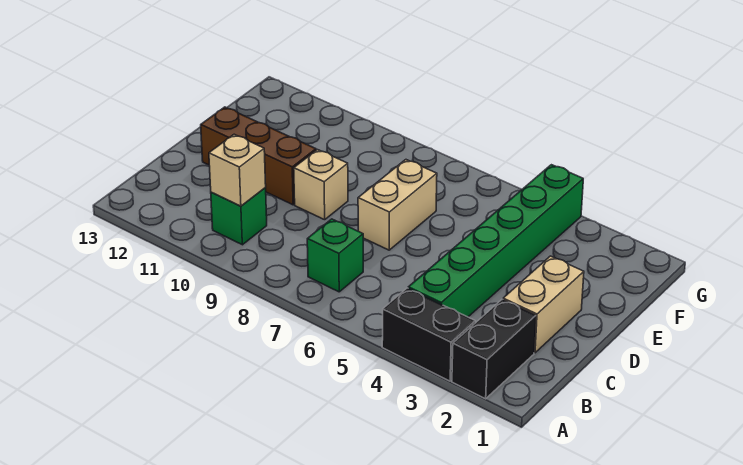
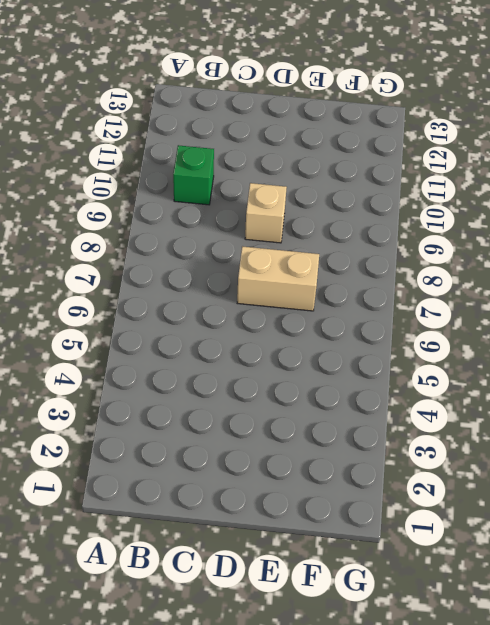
none -> black 1x2 brick [452,299,536,399]
none -> black 1x2 brick [382,288,475,381]

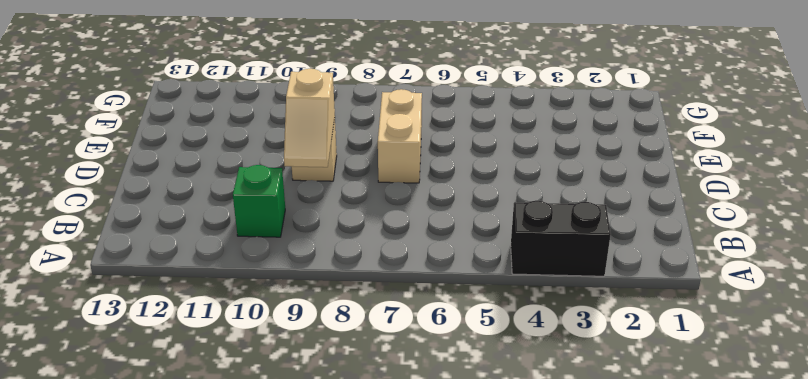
tan 1x2 slope [284,69,335,167] -> none
none -> black 1x2 brick [452,299,536,399]
none -> green 1x6 brick [408,165,583,317]

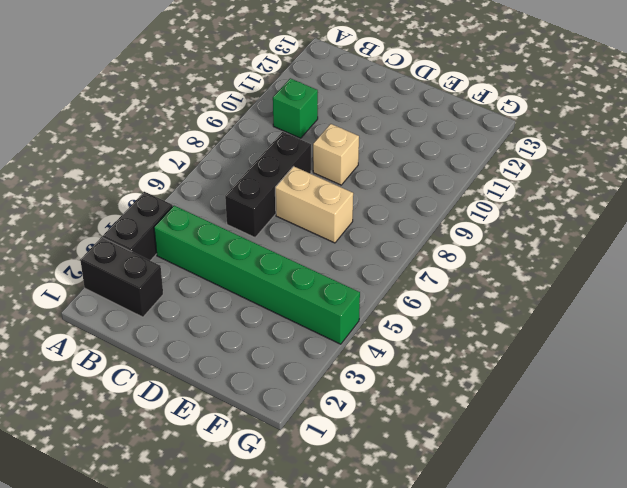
black 1x3 brick [225,132,311,237] -> none
none -> green 1x1 brick [307,219,363,292]
none -> tan 1x2 brick [503,256,584,353]

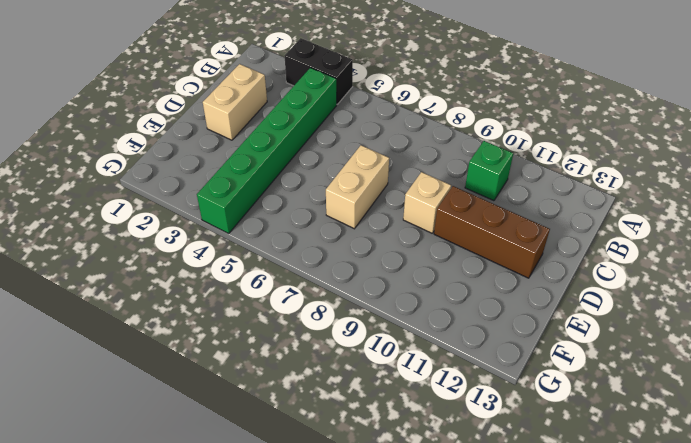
none -> black 1x2 brick [452,299,536,399]
none -> green 1x1 brick [307,219,363,292]

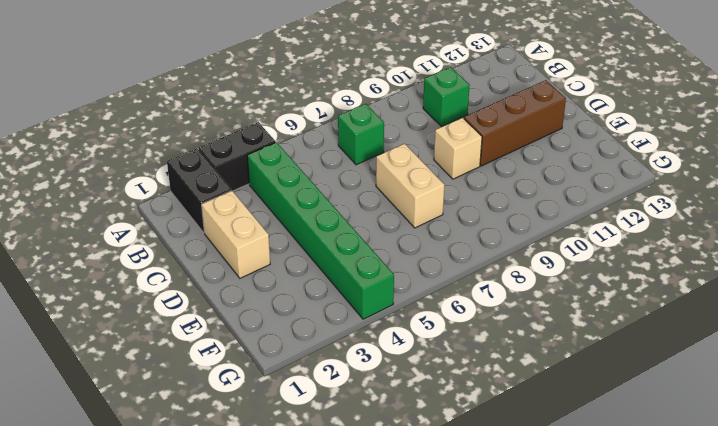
none -> tan 1x1 brick [209,134,266,206]

